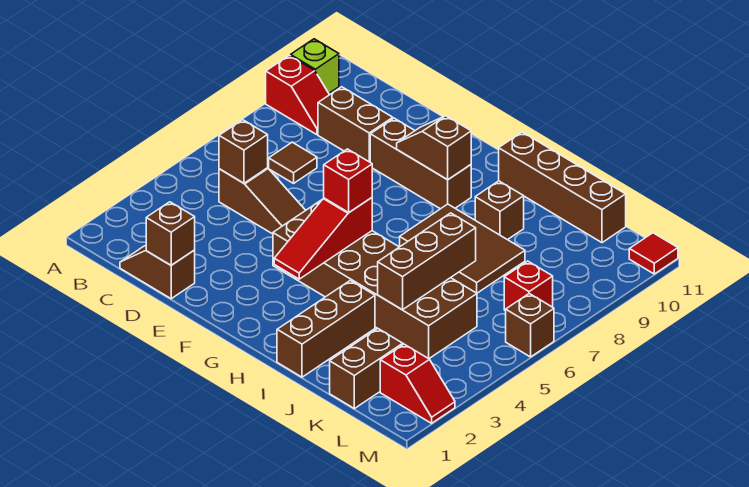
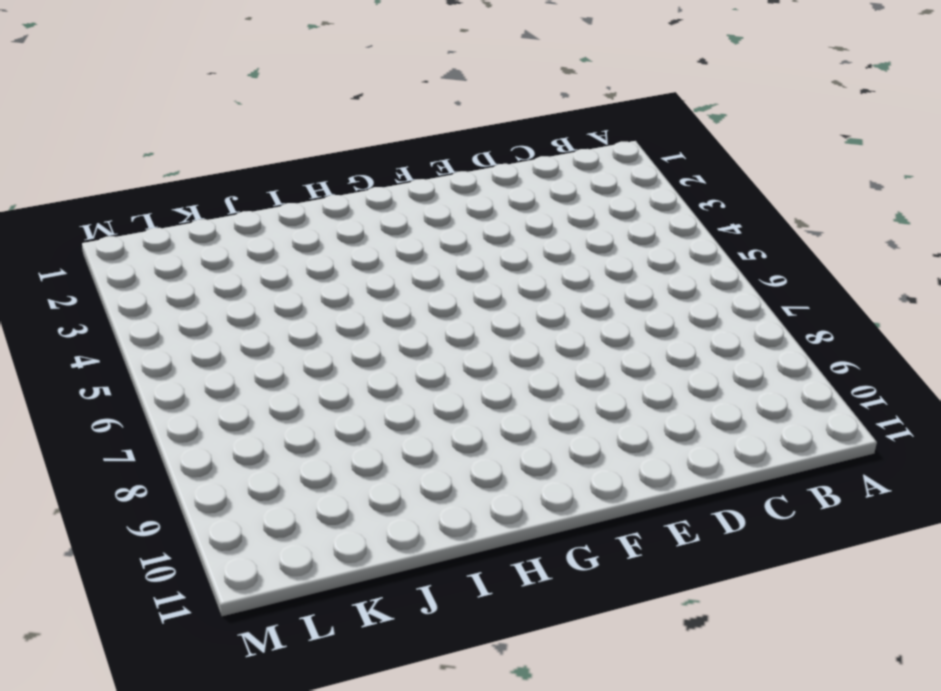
none -> red 1x2 slope [266,55,329,135]
none -> lime 1x1 brick [291,39,339,93]
none -> brown 1x2 slope [120,246,195,299]

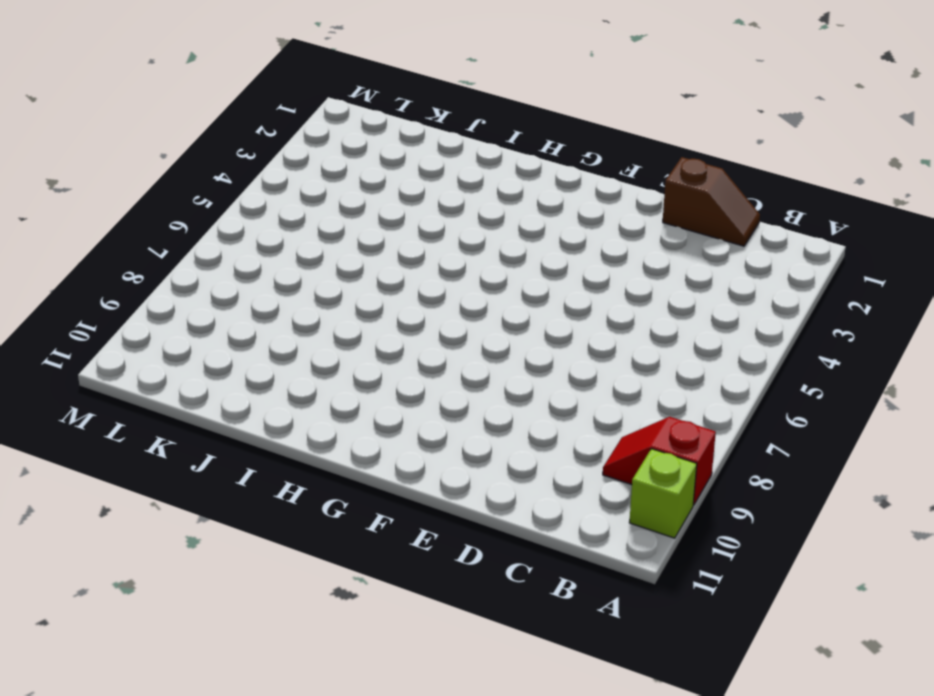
none -> brown 1x3 slope [219,168,306,234]
none -> brown 1x1 tile [269,142,317,183]
none -> brown 1x2 brick [318,87,393,162]

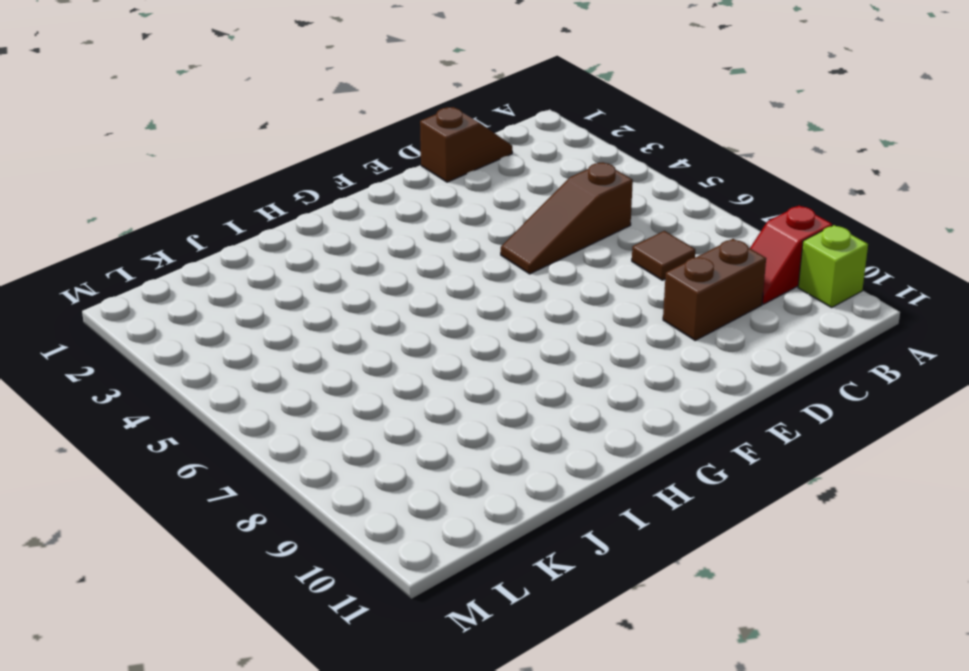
none -> brown 1x3 brick [370,118,471,209]
none -> brown 2x6 brick [273,200,477,359]
none -> brown 2x3 tile [400,204,525,293]

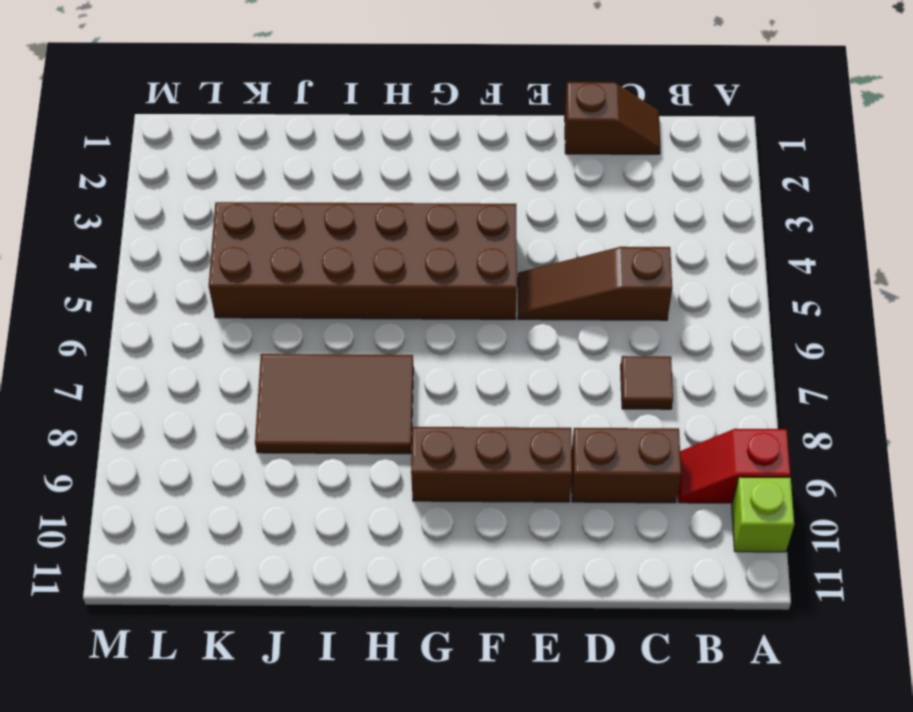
none -> brown 1x4 brick [499,132,626,243]
none -> brown 1x3 brick [277,281,375,377]
none -> brown 1x1 brick [475,181,524,240]

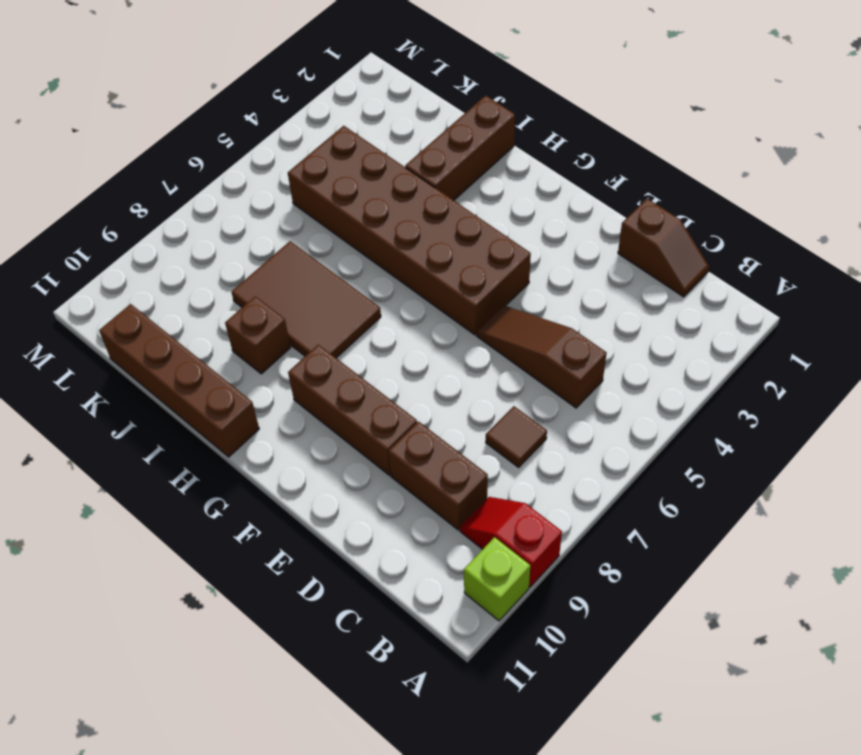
none -> brown 1x2 brick [330,328,403,409]
none -> red 1x2 slope [380,344,455,423]
none -> red 1x1 brick [504,261,553,311]

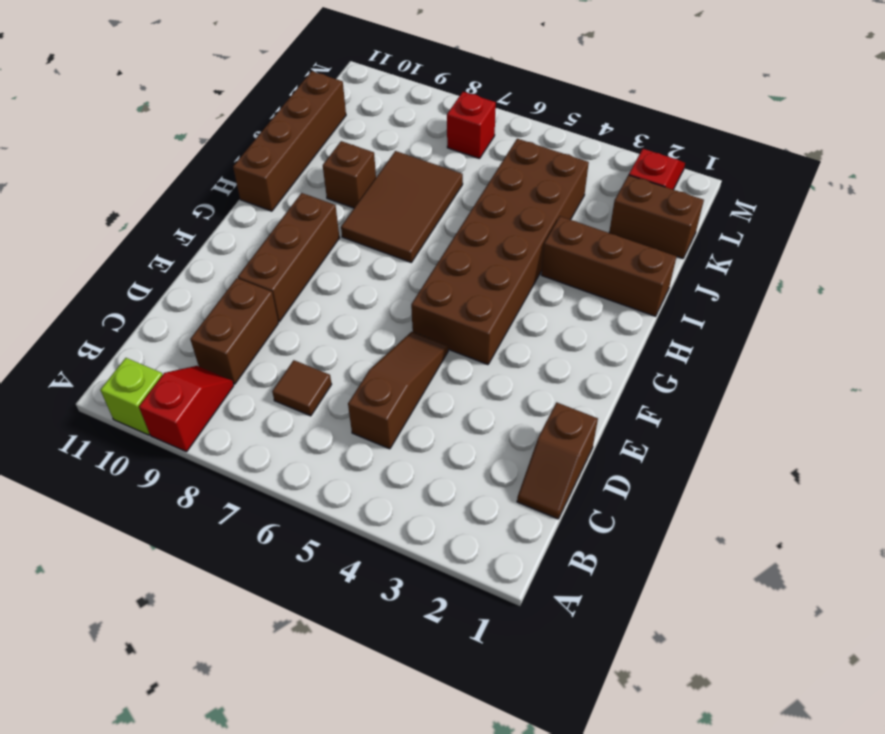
none -> brown 1x1 brick [506,294,554,357]
none -> red 1x1 tile [629,233,678,274]
none -> brown 1x1 brick [219,120,268,183]

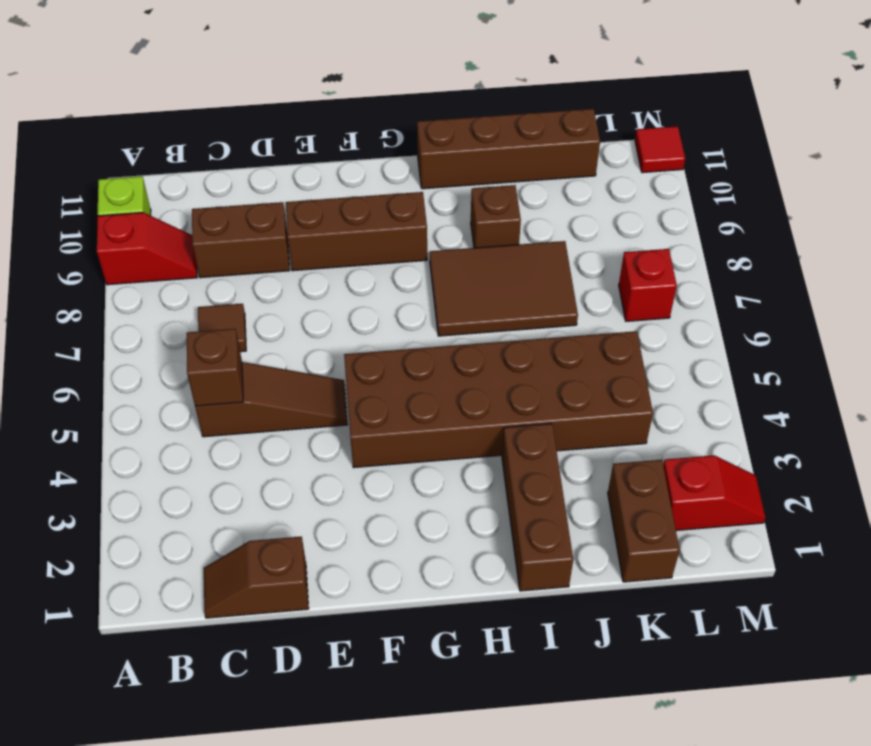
none -> brown 1x1 brick [506,294,554,357]
none -> brown 1x1 brick [146,202,195,265]
none -> brown 1x2 slope [397,116,471,180]

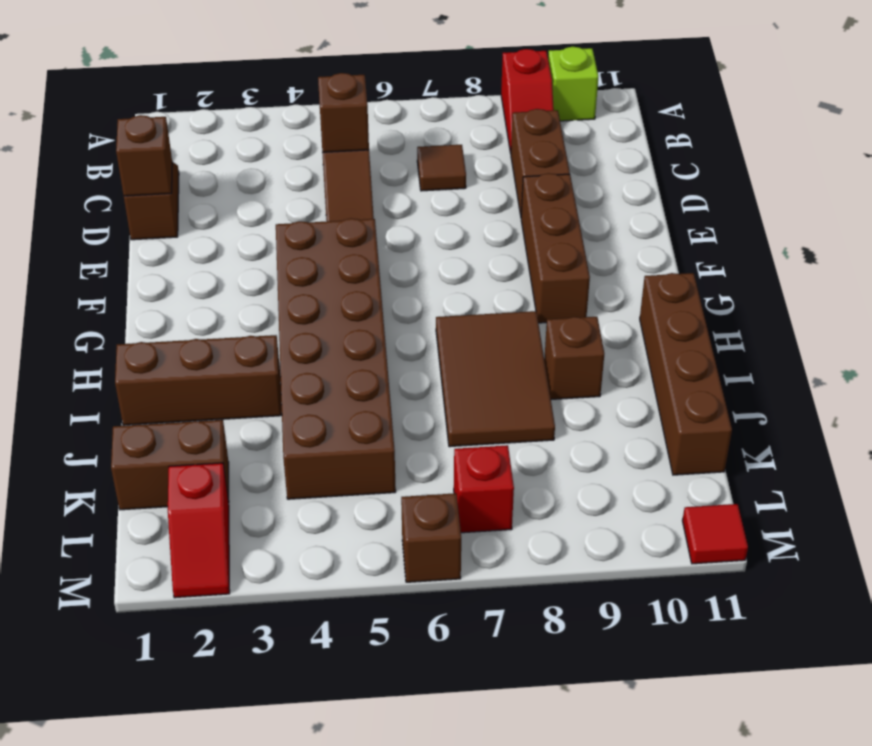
none -> brown 1x2 slope [397,116,471,180]
none -> red 1x3 slope [274,197,372,279]
none -> brown 1x3 brick [378,213,476,310]

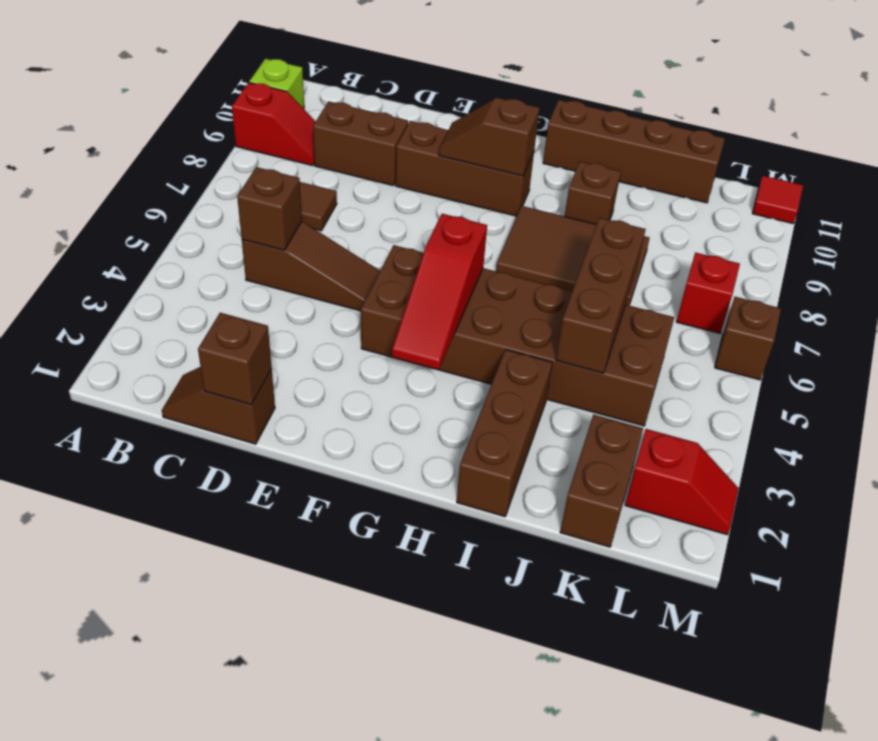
none -> red 1x1 brick [324,149,372,212]

